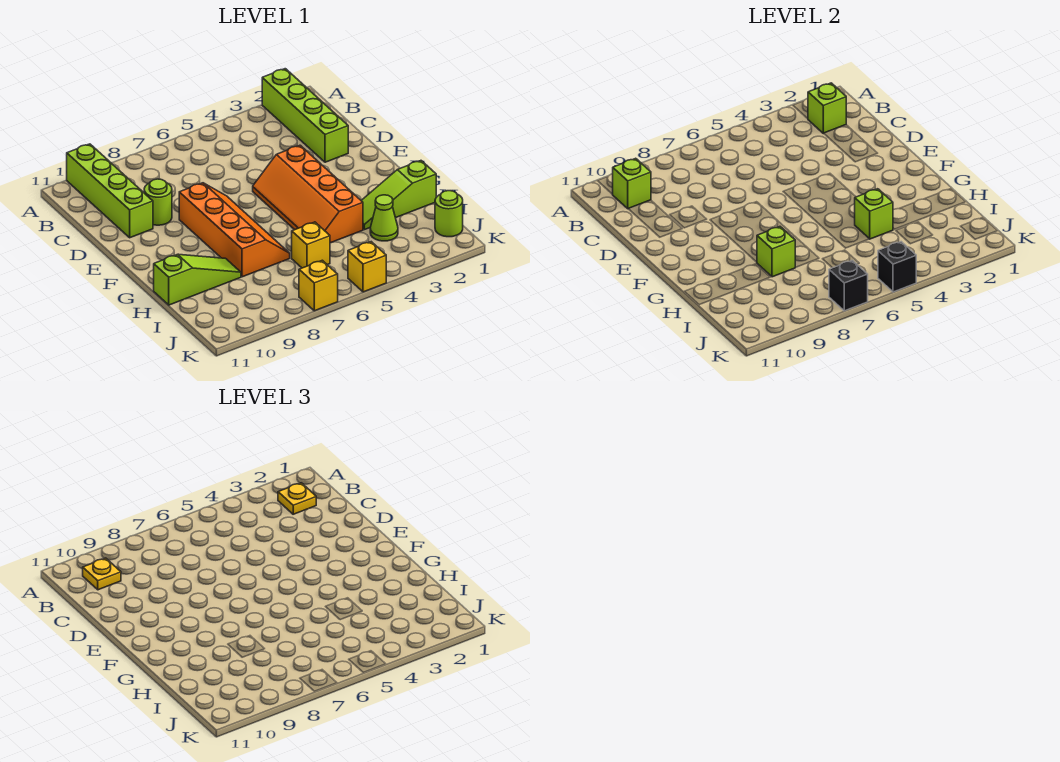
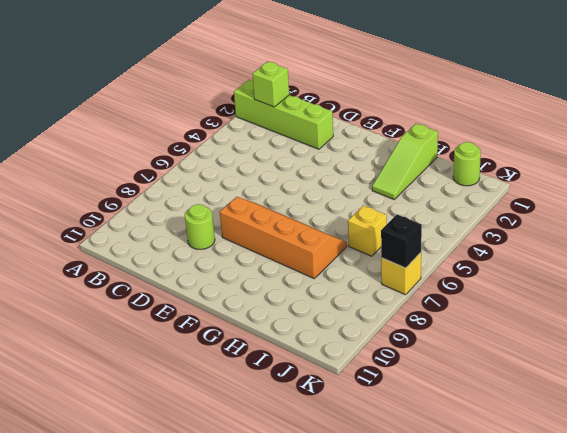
none -> lime 1x4 brick [67,144,153,238]
none -> orange 2x4 slope [253,145,363,243]
none -> lime 1x3 slope [154,254,241,305]

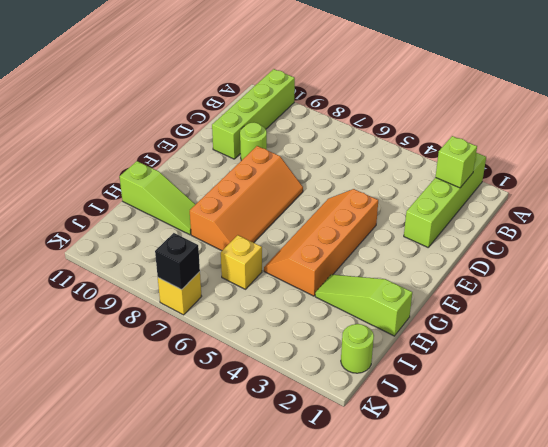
none -> lime 1x1 cone [370,195,398,241]
none -> yellow 1x1 brick [348,242,386,292]
none -> lime 1x1 brick [612,158,651,209]

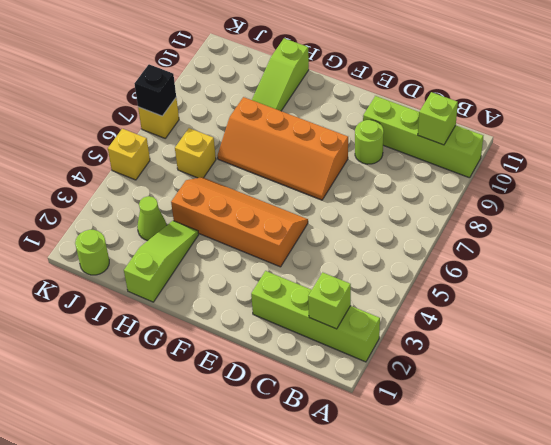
none -> lime 1x1 brick [855,189,893,239]
none -> lime 1x1 brick [757,227,795,277]
none -> black 1x1 brick [878,242,916,292]

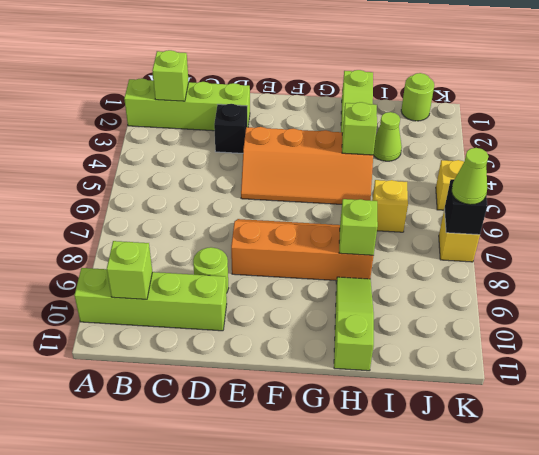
black 1x1 brick [214,104,247,153] -> black 1x1 brick moved to [878,242,916,292]
lime 1x1 cone [452,148,488,205] -> none
none -> yellow 1x1 plate [278,483,316,514]
none -> yellow 1x1 plate [83,558,121,590]

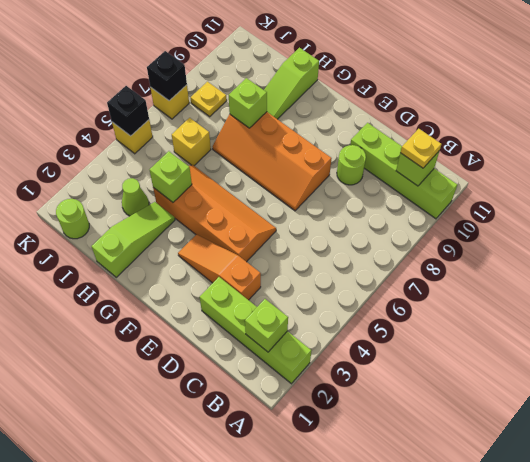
orange 1x3 slope [178,235,261,300] -> none
yellow 1x1 plate [191,82,227,117] -> yellow 1x1 plate moved to [278,483,316,514]

